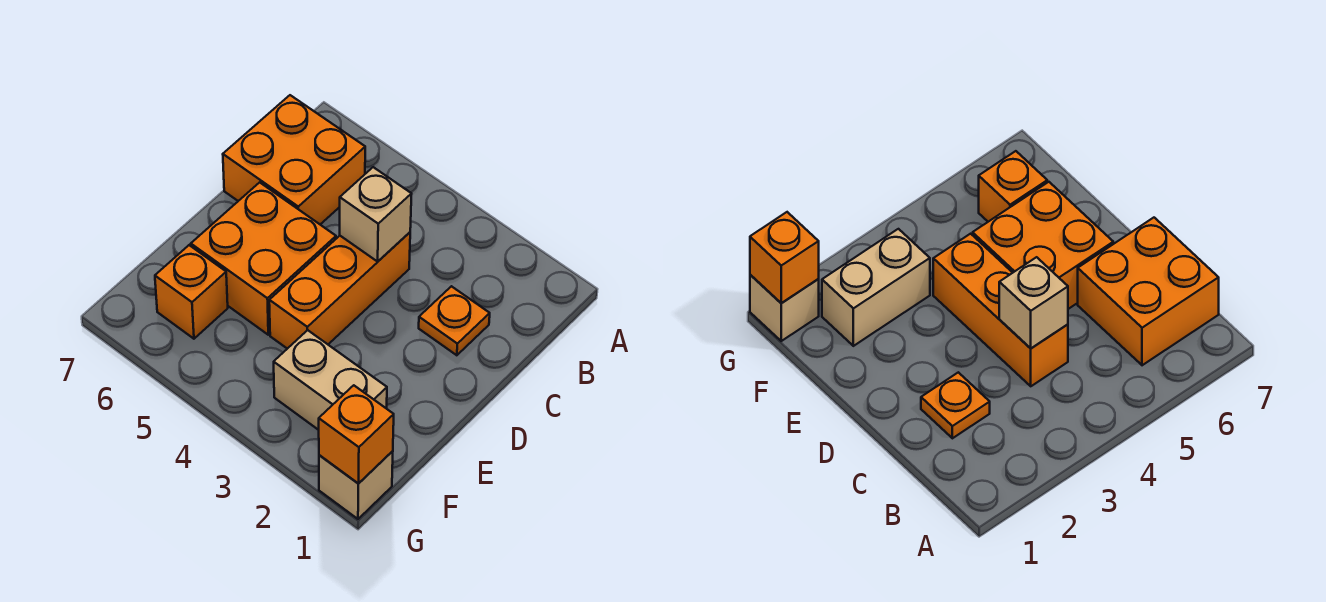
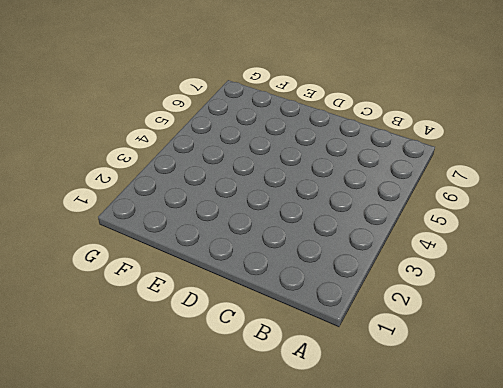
none -> orange 2x2 brick [223,95,365,224]
none -> orange 1x1 plate [419,286,490,355]

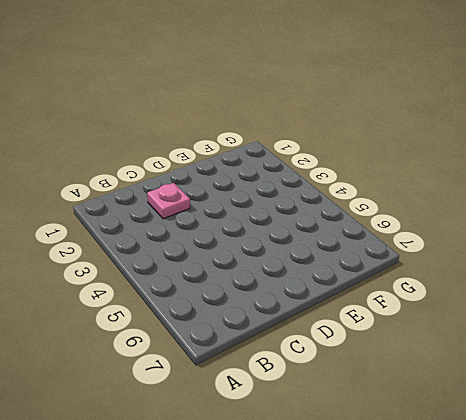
pink 1x1 plate [147,183,190,219] -> orange 1x1 plate [419,286,490,355]
none -> orange 2x2 brick [223,95,365,224]
none -> orange 1x3 brick [269,232,410,349]

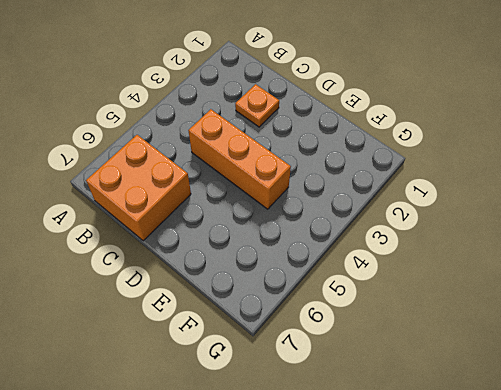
none -> orange 2x2 brick [191,182,336,335]
none -> tan 1x2 brick [274,330,387,430]

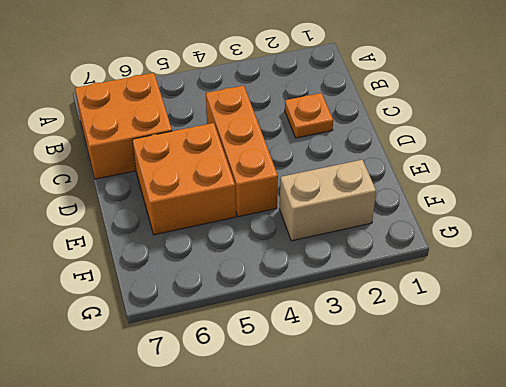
none -> orange 1x1 brick [155,245,228,339]
none -> tan 1x1 brick [319,451,393,519]

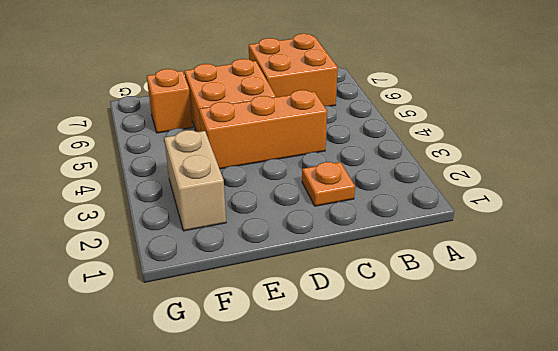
none -> tan 1x1 brick [319,451,393,519]
none -> tan 1x1 brick [340,167,411,262]

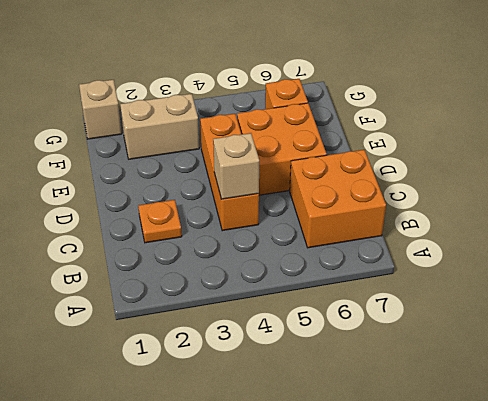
none -> orange 1x1 brick [319,385,394,483]

